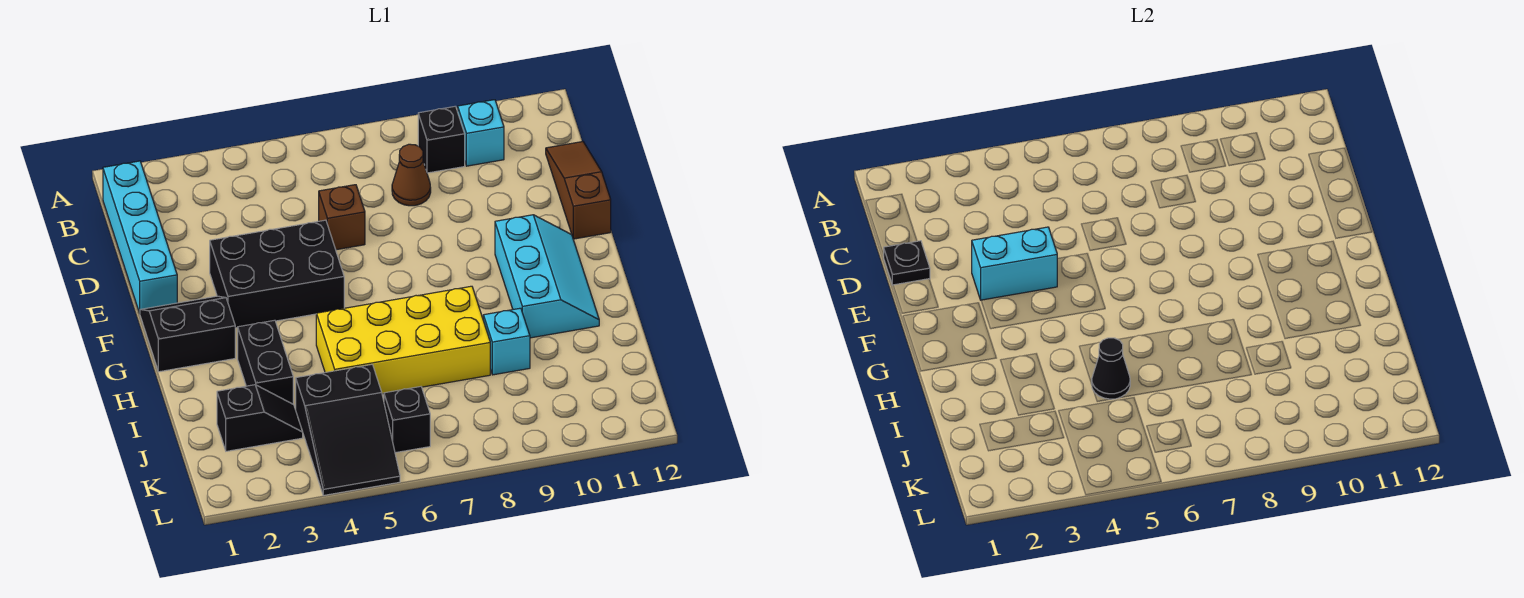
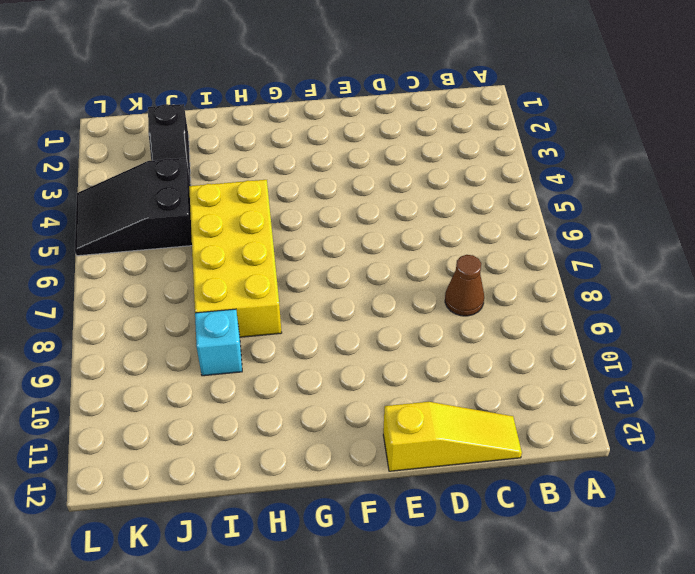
yellow 1x3 slope [383,402,522,471] -> brown 1x3 slope [546,141,611,239]
none -> cyan 1x4 brick [103,161,177,313]
none -> black 1x1 brick [418,106,465,173]
none -> cyan 1x1 brick [458,100,504,166]

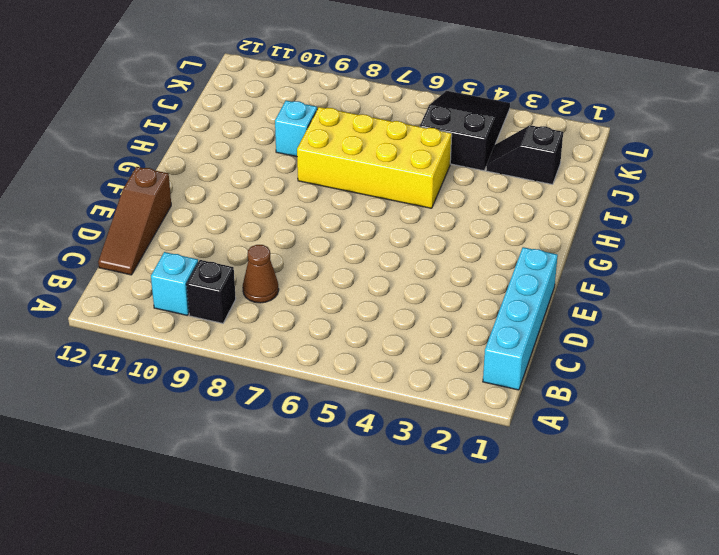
none -> brown 1x1 brick [319,185,365,250]
none -> black 2x3 brick [210,220,344,328]
none -> black 2x2 slope [140,296,235,372]

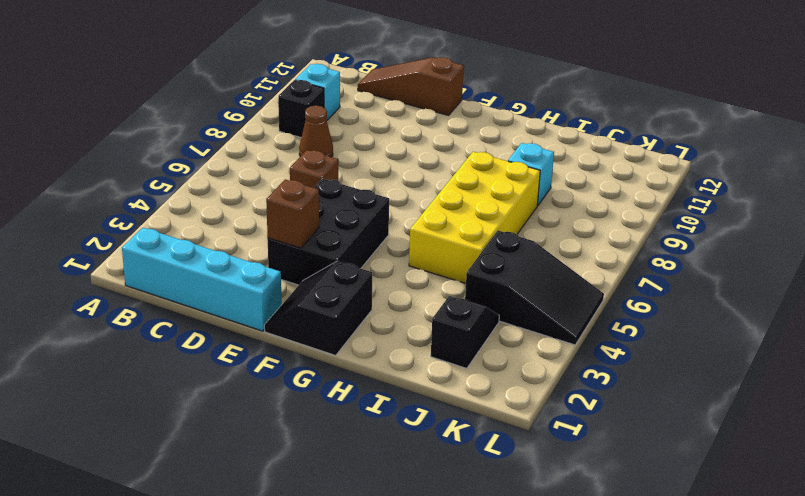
brown 1x1 brick [266,179,319,248] -> cyan 1x2 brick [972,227,1057,300]
none -> cyan 2x3 slope [495,215,599,338]
none -> black 1x2 brick [238,320,293,404]
none -> black 1x1 brick [384,387,430,453]

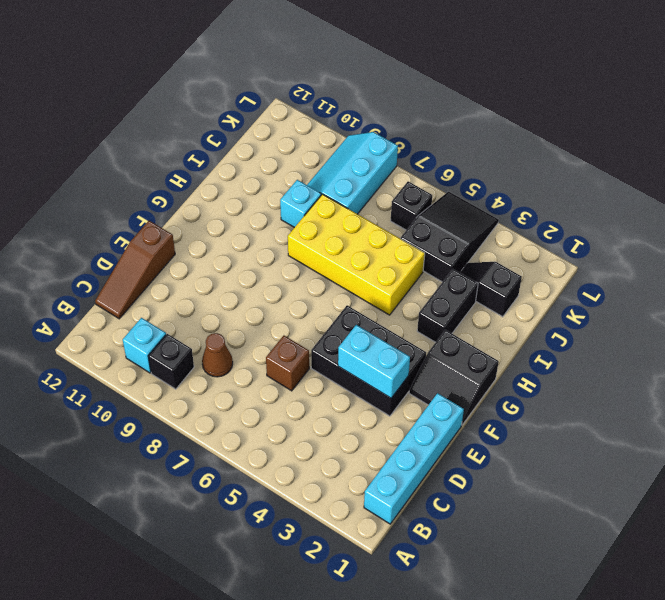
cyan 2x3 slope [307,132,398,214] -> cyan 2x3 slope moved to [495,215,599,338]
none -> black 1x1 plate [884,241,930,285]
none -> black 1x1 cone [1092,338,1130,399]

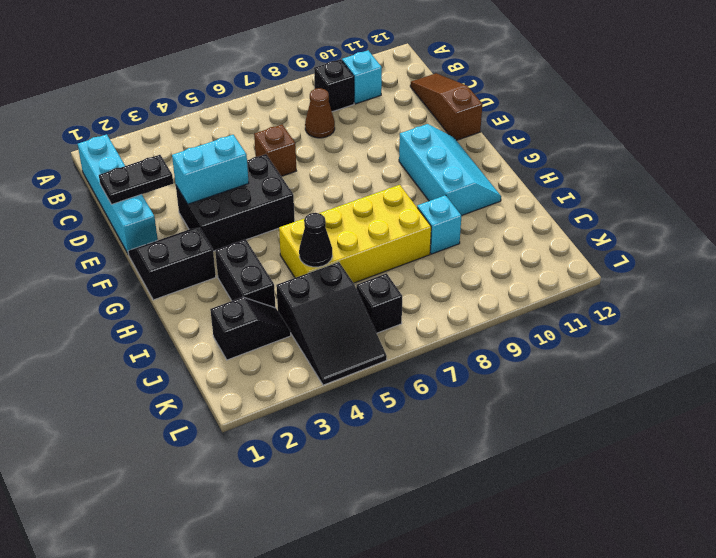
black 1x2 plate [99,155,173,204] -> black 1x1 plate [884,241,930,285]

